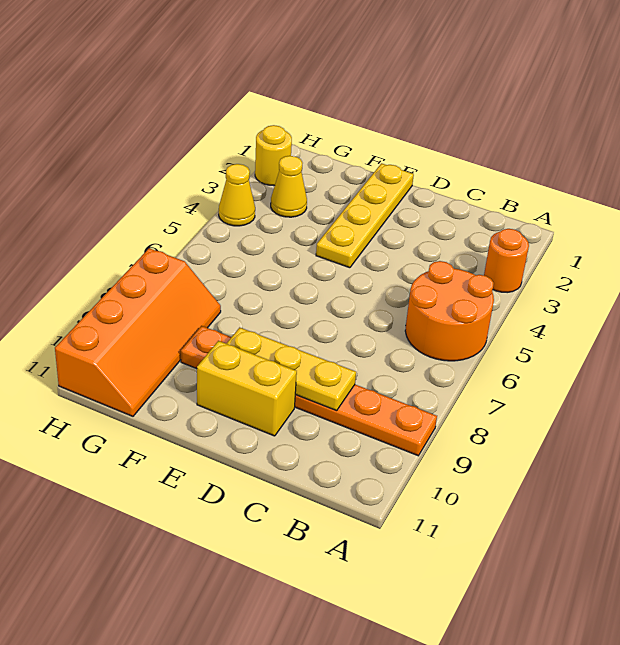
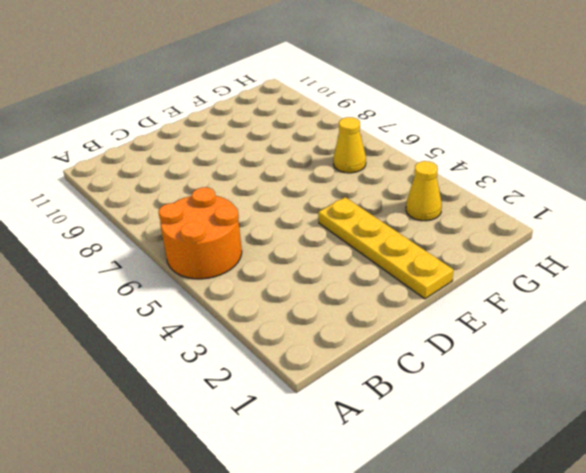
yellow 1x1 cone [333,117,366,173] -> yellow 1x1 cone moved to [219,164,255,226]
none -> orange 1x1 round brick [484,229,529,293]
none -> orange 1x6 plate [181,326,437,456]

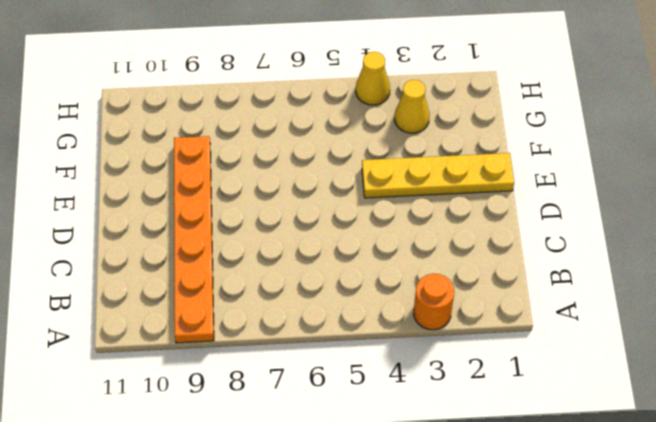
none -> orange 2x2 round brick [405,261,494,361]
none -> yellow 1x2 brick [197,341,297,436]

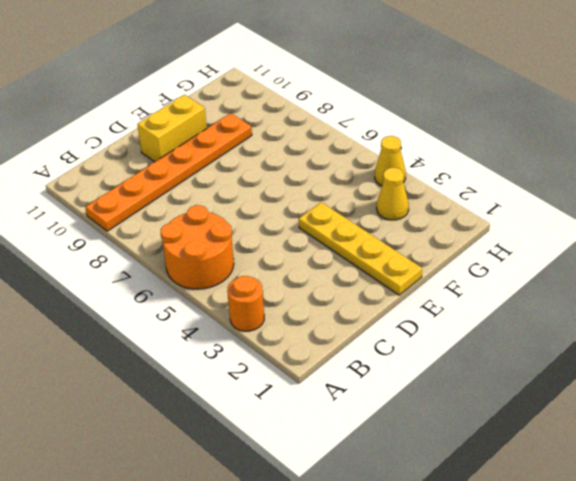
none -> orange 2x4 slope [55,248,221,416]
none -> yellow 1x1 round brick [255,125,292,186]

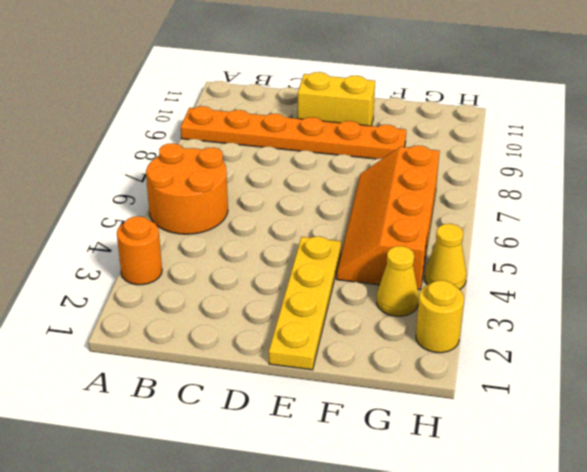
orange 2x4 slope [337,146,440,290] -> orange 2x4 slope moved to [55,248,221,416]
none -> yellow 1x3 plate [226,328,356,411]

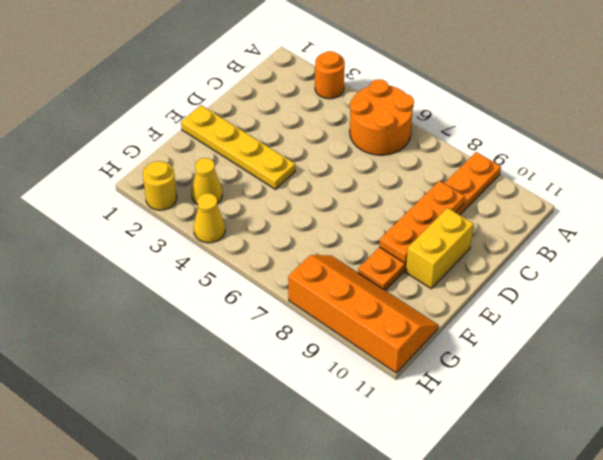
orange 1x3 plate [379,181,465,263] -> yellow 1x3 plate [226,328,356,411]

